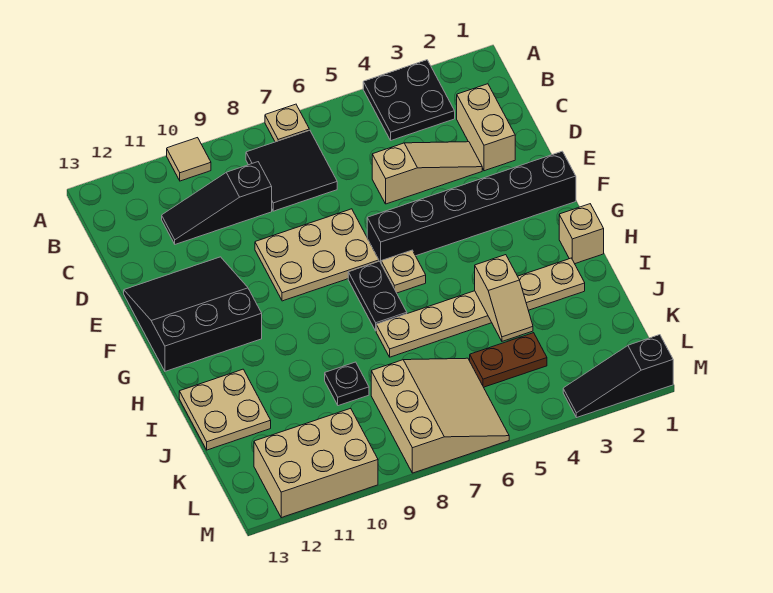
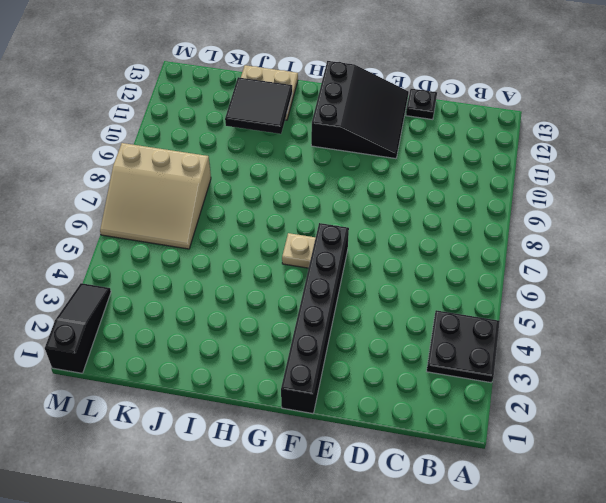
black 1x1 plate [406,89,437,120] -> black 1x1 plate moved to [325,362,369,406]
black 2x2 tile [225,77,292,134] -> black 2x2 tile moved to [246,130,337,211]
none -> tan 1x1 plate [265,104,309,142]
none -> tan 1x1 tile [167,138,211,181]
none -> tan 1x2 brick [457,84,515,171]

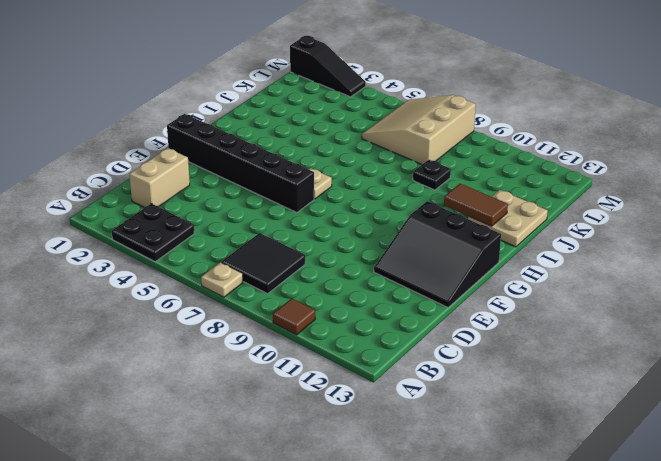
brown 1x1 tile [273,298,315,335] -> tan 1x1 tile [167,138,211,181]
brown 1x2 tile [444,184,508,226] -> none
none -> black 1x3 slope [162,162,272,244]
none -> tan 1x3 slope [372,142,482,204]
none -> tan 2x3 plate [255,209,379,301]

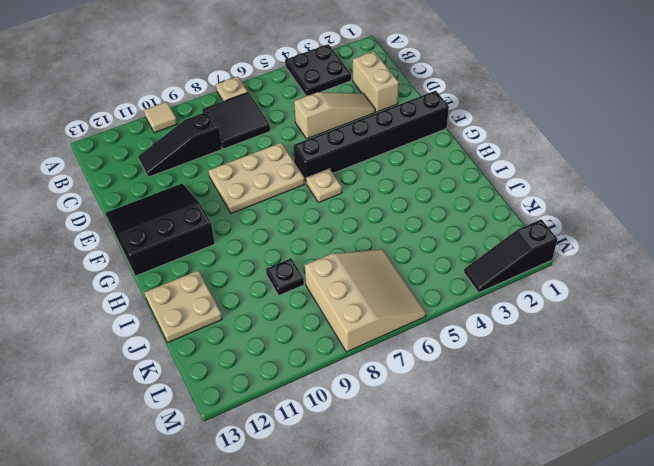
none -> black 1x2 plate [348,261,407,331]
none -> tan 1x1 brick [559,204,604,264]
none -> tan 1x6 plate [376,258,585,357]

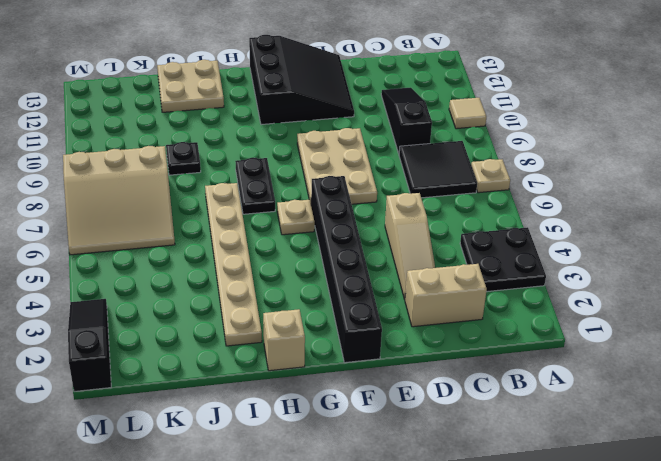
black 1x2 plate [235,158,275,214] -> black 1x2 plate turned to [348,261,407,331]
none -> brown 1x2 plate [470,333,547,387]
none -> tan 2x3 brick [254,408,378,518]
none -> tan 1x2 slope [475,255,533,341]

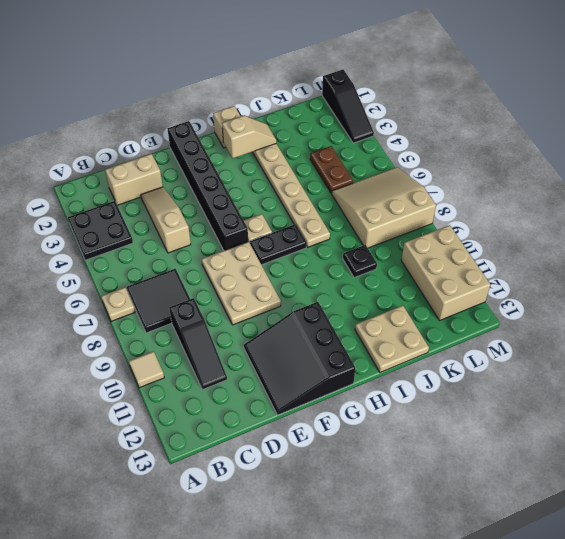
tan 1x2 slope [222,115,276,158] -> tan 1x2 slope moved to [475,255,533,341]

